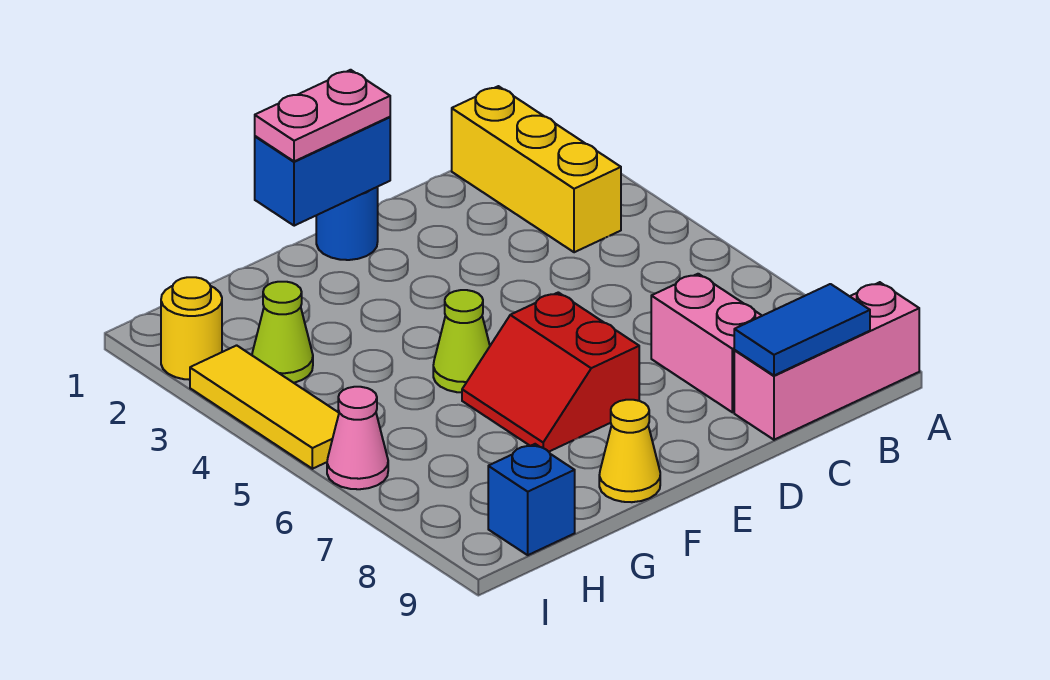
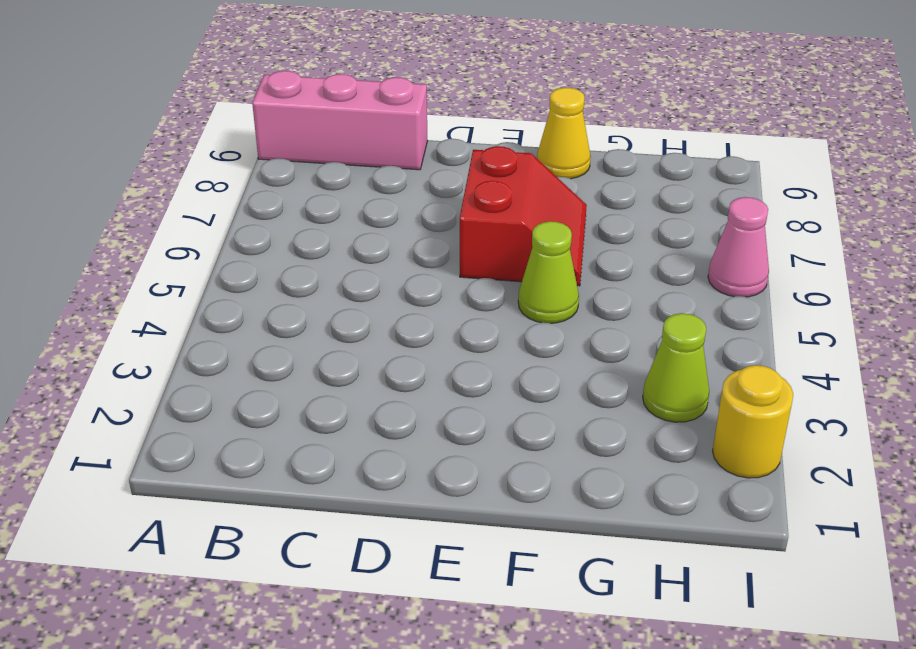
none -> yellow 1x3 brick [452,86,621,252]
none -> pink 1x2 brick [651,274,762,412]
none -> blue 1x1 round brick [316,187,378,260]

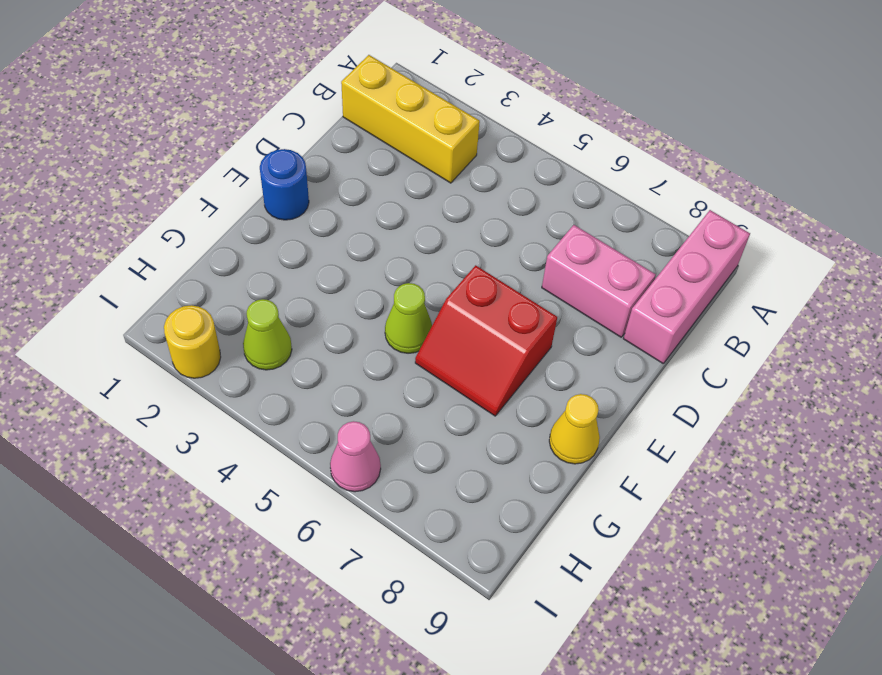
none -> blue 1x1 brick [488,444,575,555]
none -> yellow 1x3 tile [190,345,339,469]
none -> blue 1x2 tile [734,284,870,375]

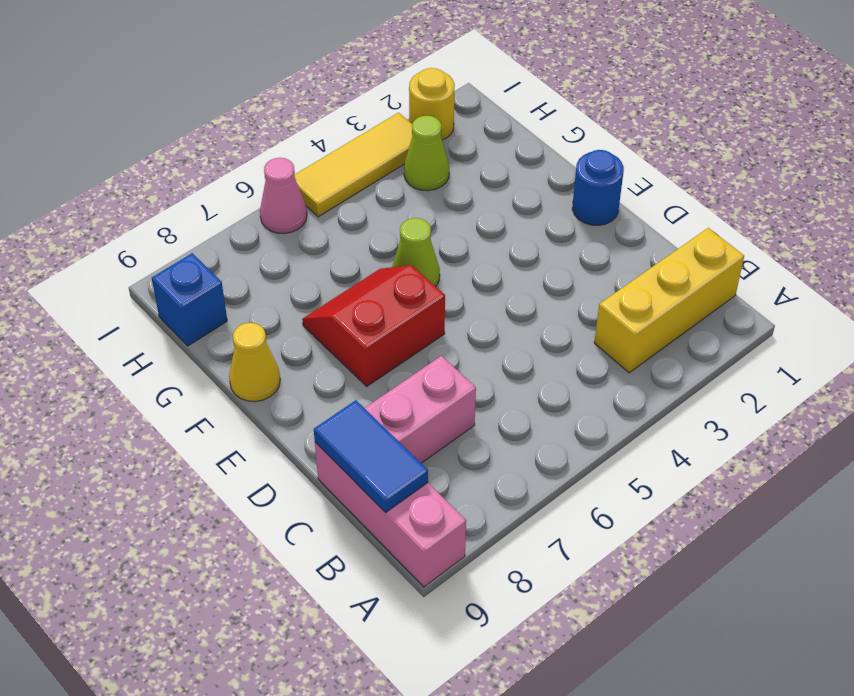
none -> blue 1x2 brick [255,117,390,226]
none -> pink 1x2 plate [255,70,390,161]

